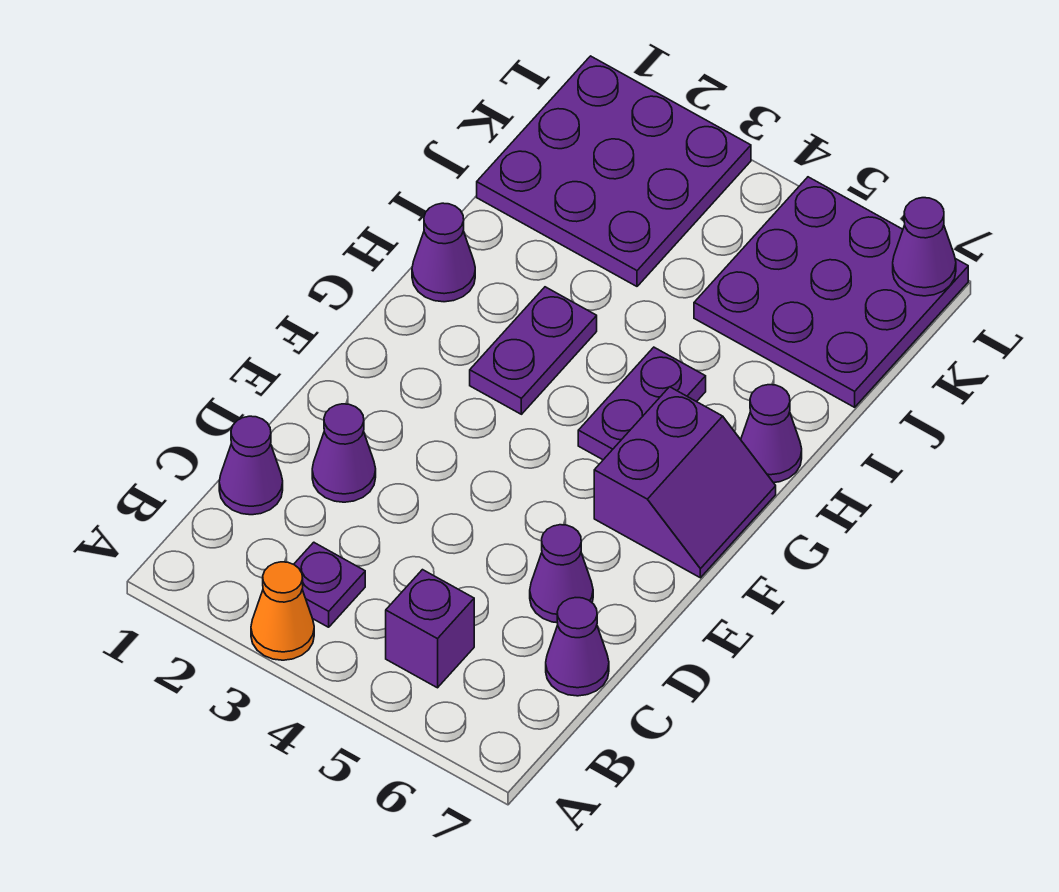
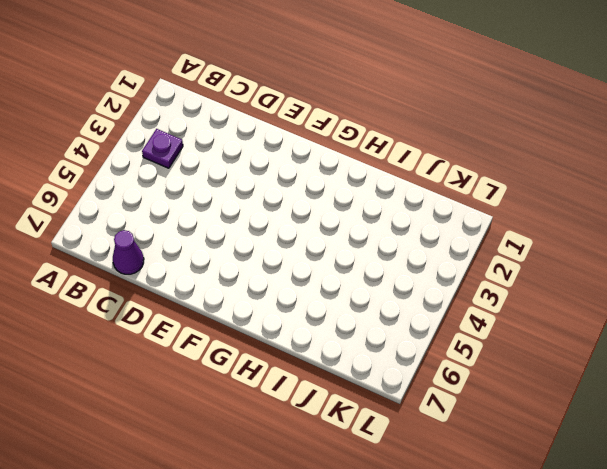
none -> orange 1x1 cone [251,562,314,660]
none -> purple 1x1 brick [386,570,474,688]
none -> purple 1x1 cone [219,416,283,515]

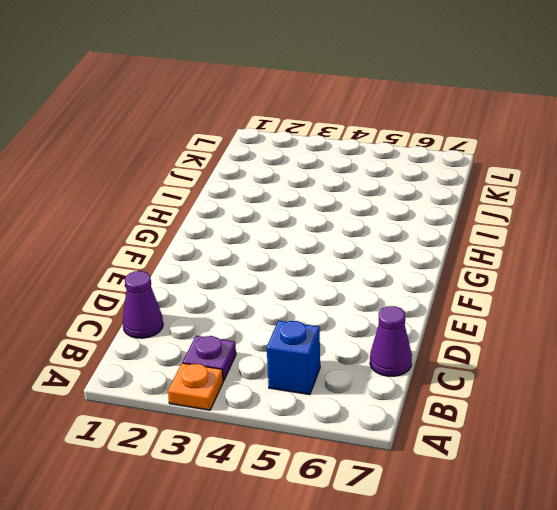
orange 1x1 plate [168,363,223,410] -> orange 1x1 cone [251,562,314,660]
blue 1x1 brick [267,321,320,395] -> purple 1x1 brick [386,570,474,688]
none -> purple 1x1 cone [312,404,376,502]
none -> purple 1x1 cone [530,525,593,623]
none -> purple 2x2 slope [594,387,776,578]

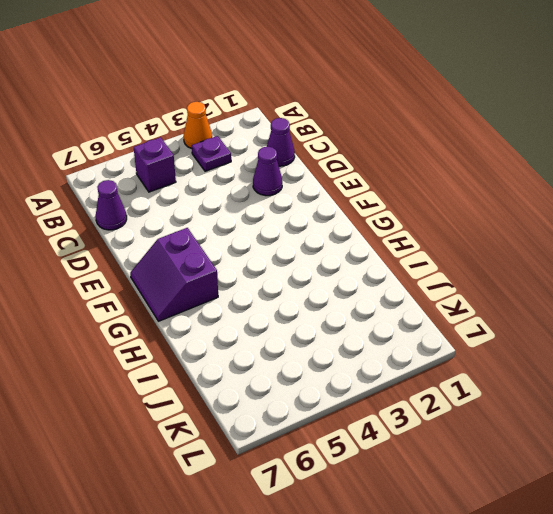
none -> purple 1x1 cone [530,525,593,623]
none -> purple 1x2 plate [470,287,597,414]
none -> purple 1x2 plate [578,347,706,460]

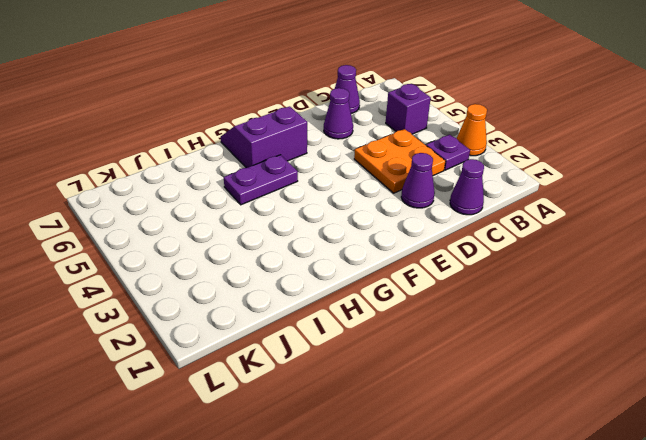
orange 2x2 plate [354,129,445,193] -> none
none -> purple 1x2 plate [470,287,597,414]
none -> purple 1x1 cone [412,203,475,302]
none -> purple 1x1 cone [741,385,802,483]

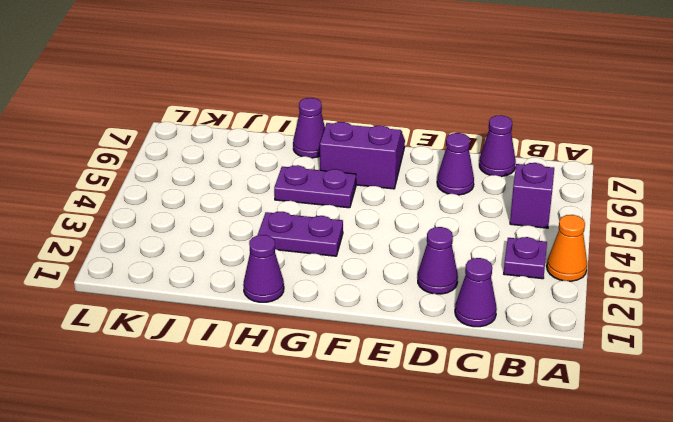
none -> purple 3x3 plate [477,56,751,286]
none -> purple 3x3 plate [694,177,968,407]
none -> purple 1x1 cone [893,198,956,296]

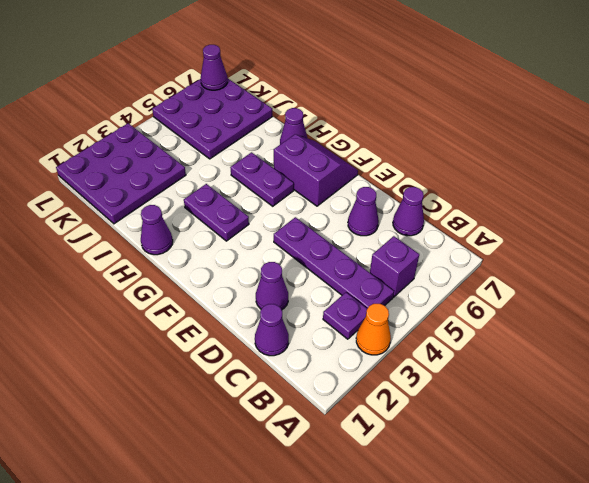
purple 1x4 plate [274,217,394,309] -> none

